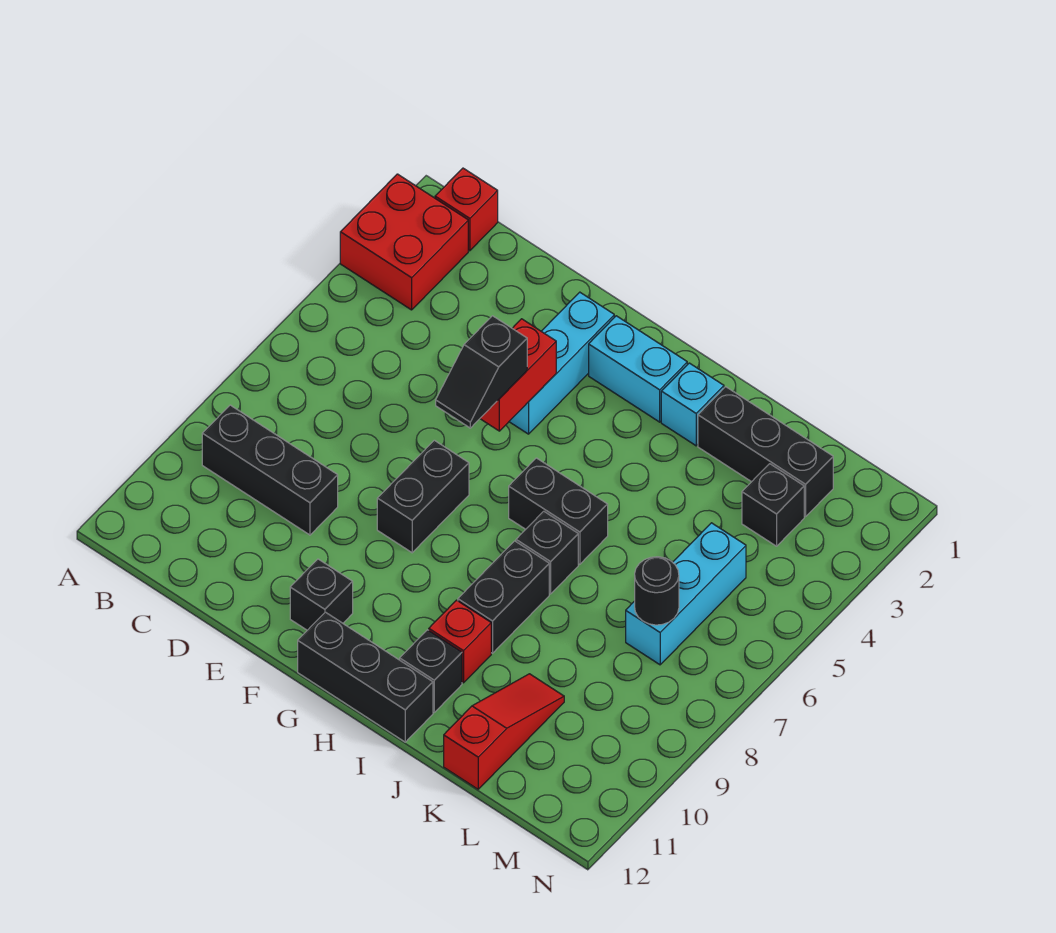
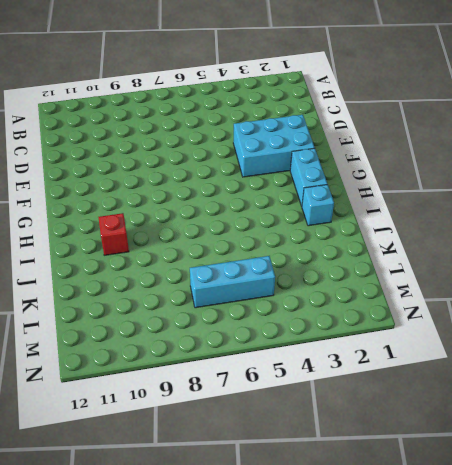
cyan 2x3 brick [233,115,315,177] -> cyan 1x3 brick [509,292,614,434]
none -> red 2x2 brick [340,174,468,310]
none -> red 1x1 brick [435,168,498,251]
none -> black 1x3 brick [202,405,338,535]

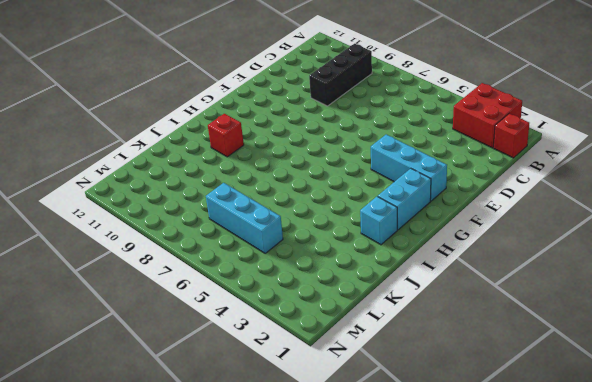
none -> black 1x2 brick [377,440,469,553]
none -> black 1x1 brick [290,559,353,630]
none -> black 1x3 brick [298,612,433,742]

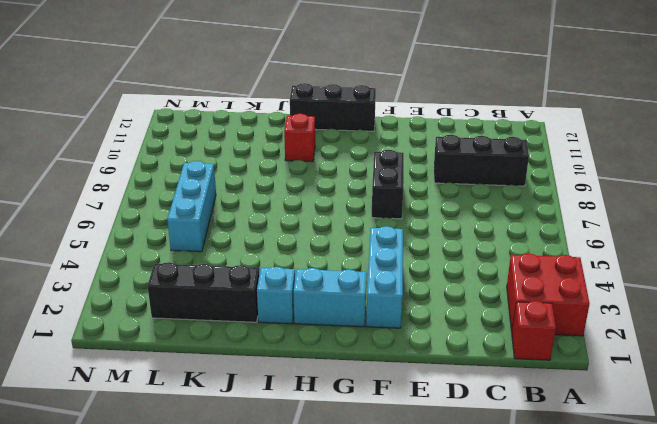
none -> black 1x1 brick [290,559,353,630]
none -> black 1x2 brick [509,458,608,564]
none -> black 1x1 brick [516,511,578,594]

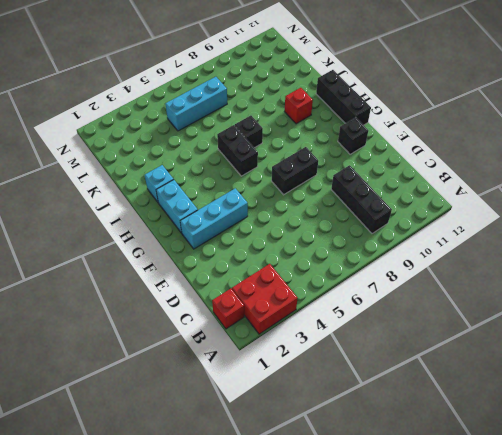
none -> black 1x2 brick [458,541,549,653]
none -> black 1x1 brick [400,630,462,712]
none -> black 1x3 brick [698,387,833,517]

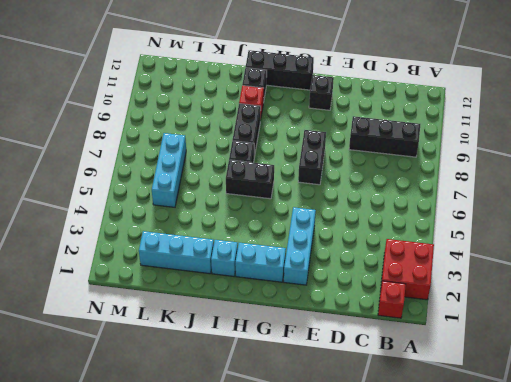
cyan 1x3 brick [139,231,214,274] -> black 1x3 brick [698,387,833,517]
none -> red 1x3 slope [444,674,564,789]
none -> black 1x1 brick [742,464,804,546]
none -> red 1x2 brick [480,319,556,431]

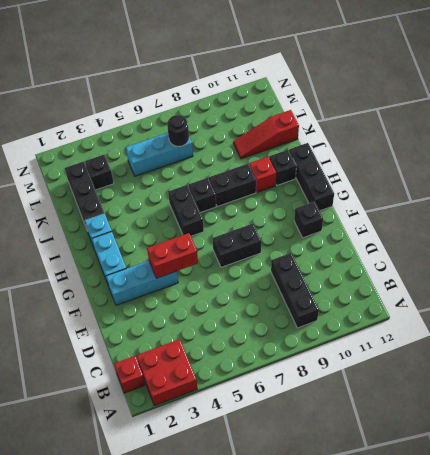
none -> black 1x2 slope [436,316,527,428]

